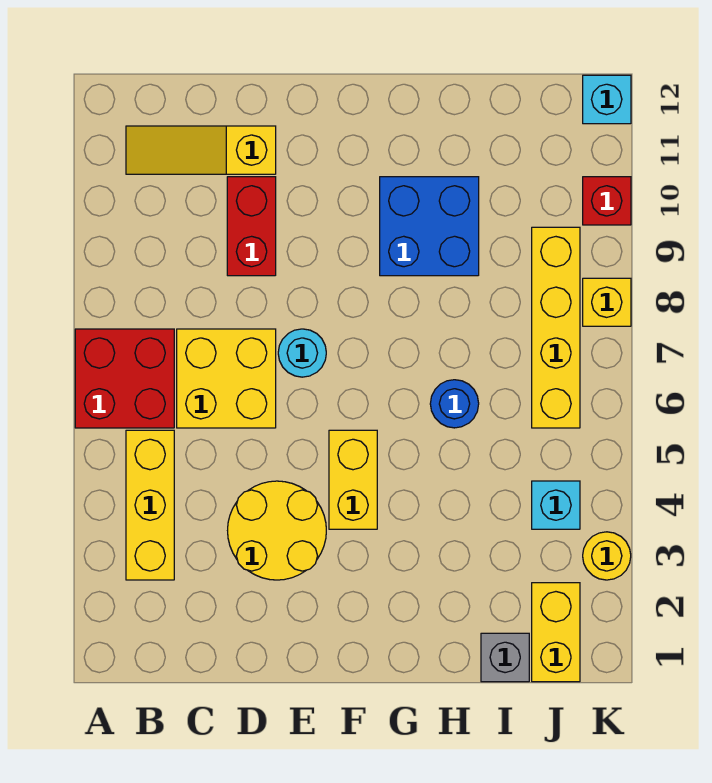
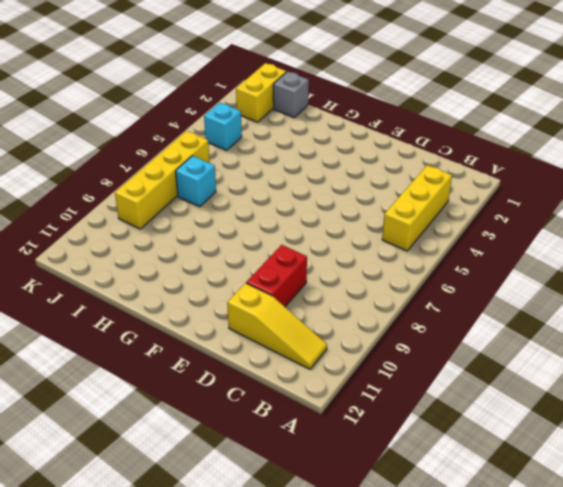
cyan 1x1 brick [176,156,216,207] -> cyan 1x1 brick moved to [583,75,631,124]
none -> red 2x2 brick [75,329,174,428]
none -> yellow 2x2 brick [177,329,276,428]
none -> yellow 2x2 round brick [228,481,326,580]

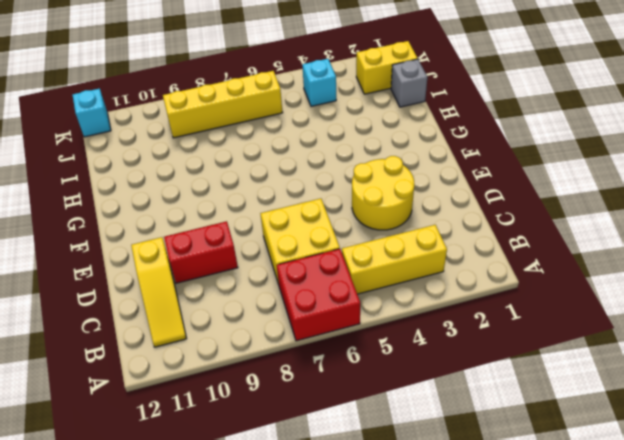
none -> cyan 1x1 round brick [278,329,326,377]
none -> yellow 1x2 brick [329,430,377,529]
none -> blue 2x2 brick [380,177,479,276]

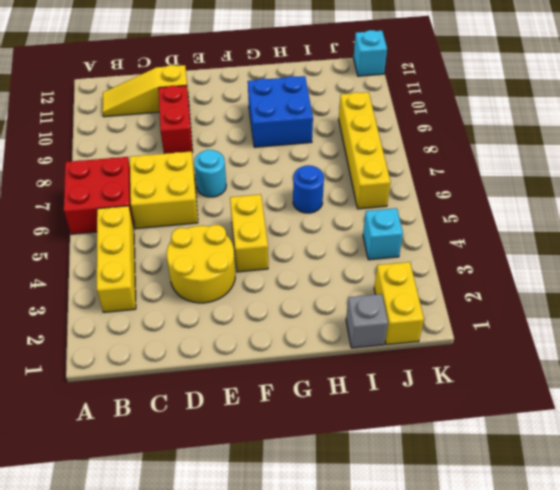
none -> yellow 1x1 round brick [583,532,631,580]
none -> yellow 1x1 brick [583,278,631,326]
none -> red 1x1 brick [583,177,631,225]

